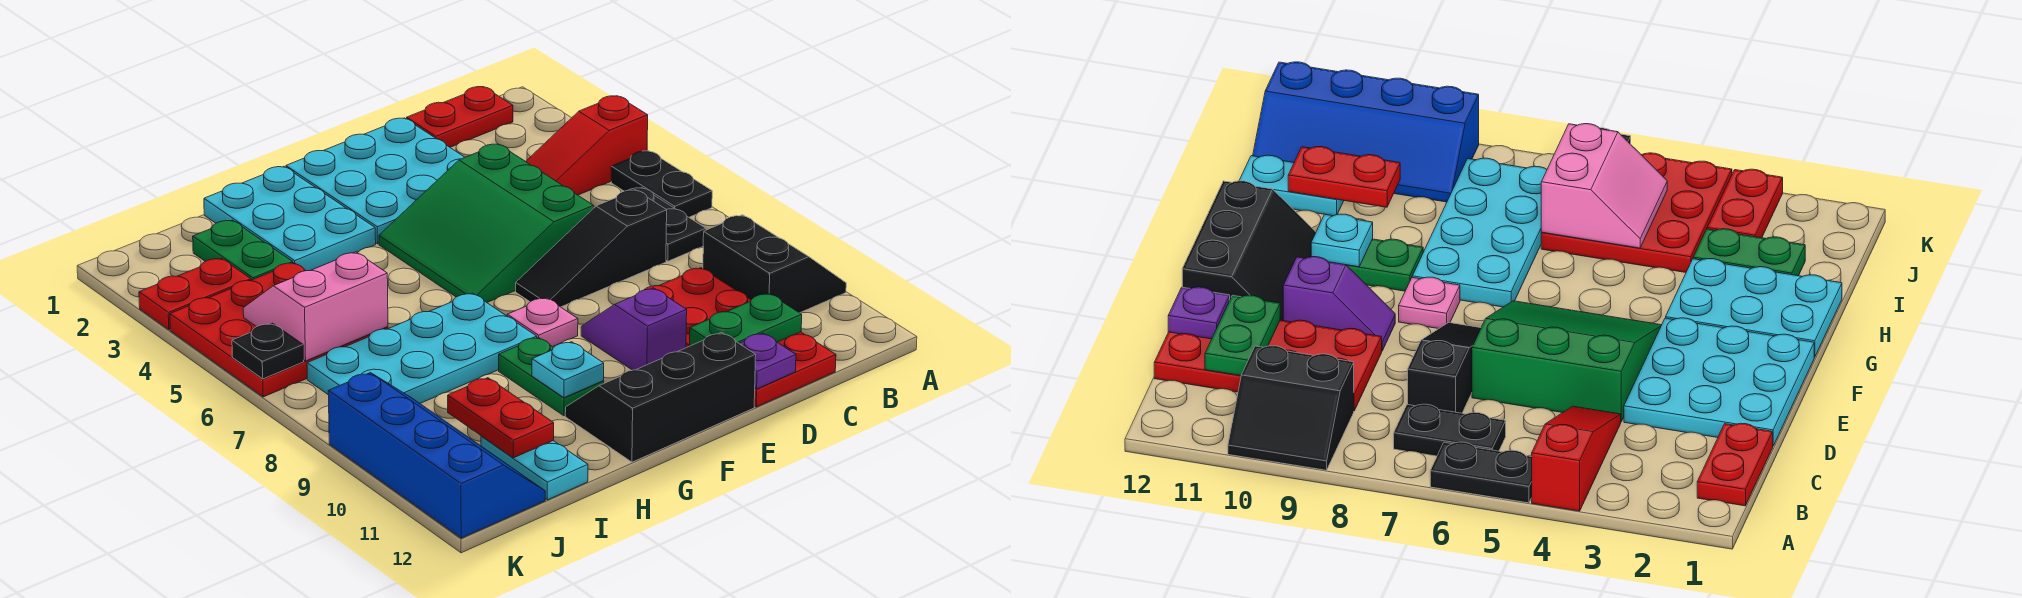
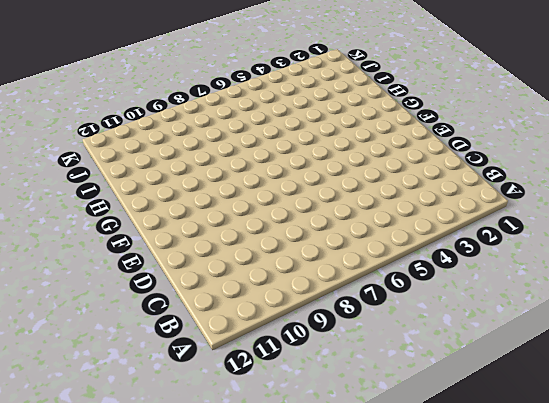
none -> red 1x3 slope [526,96,648,195]
none -> black 1x2 plate [611,151,712,217]
none -> black 2x2 slope [703,215,846,313]

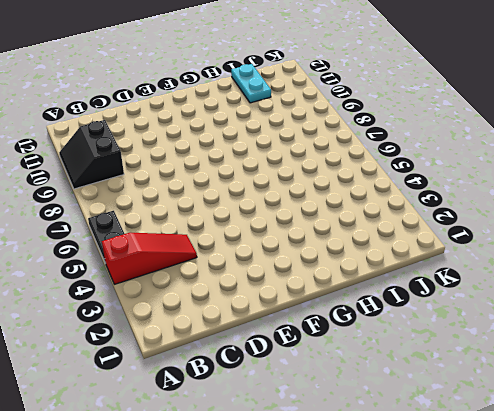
none -> red 1x2 plate [407,87,513,147]
none -> black 1x2 plate [630,188,706,261]
none -> black 1x3 slope [516,190,667,307]

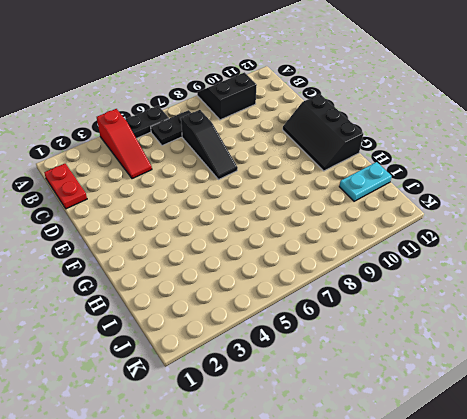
none -> red 2x4 plate [644,268,836,407]
none -> cyan 3x3 plate [286,118,465,244]
none -> green 3x3 slope [379,144,594,302]

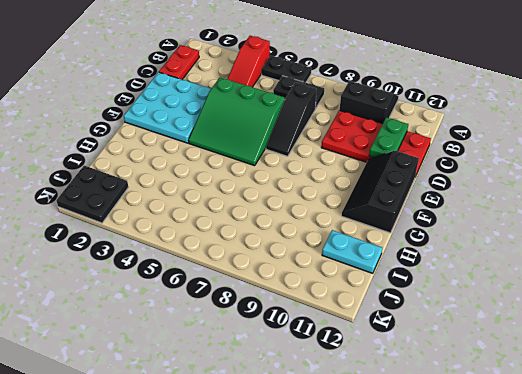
black 2x2 plate [56,165,128,223] -> none
none -> purple 1x2 slope [581,288,687,370]
none -> pink 1x1 plate [507,298,578,347]
none -> cyan 2x3 plate [204,166,376,271]

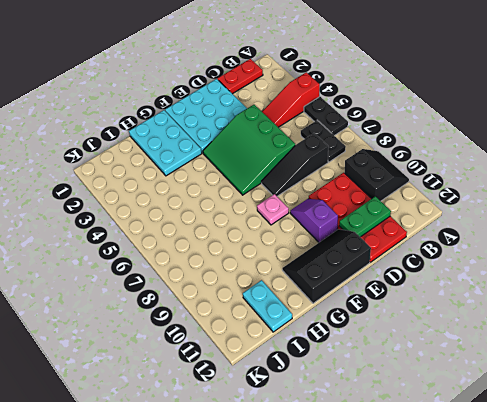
none -> cyan 2x4 plate [307,293,537,403]
none -> green 1x2 plate [499,337,604,416]
none -> green 1x2 plate [193,220,293,280]

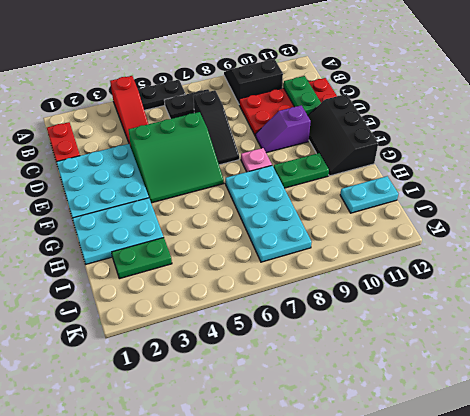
none -> red 3x3 plate [170,263,388,397]
none -> red 1x2 plate [139,258,251,330]
none -> blue 2x4 slope [328,373,545,538]

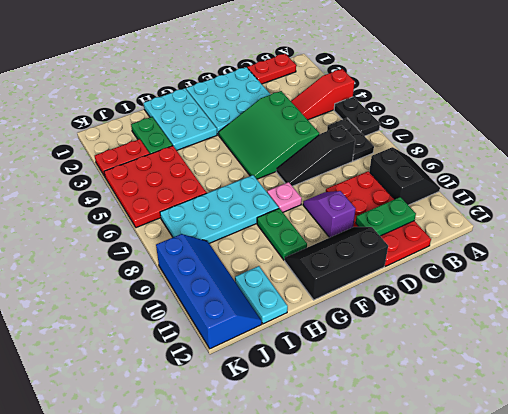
none -> purple 1x1 plate [739,333,796,389]
none -> cyan 1x1 plate [532,342,604,398]
none -> pink 2x2 slope [243,252,388,361]

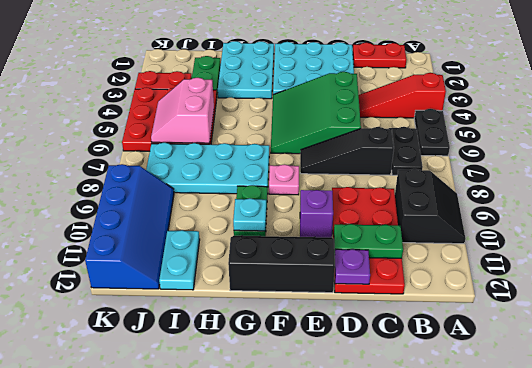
pink 2x2 slope [151,78,214,143] -> pink 2x2 slope turned to [243,252,388,361]
none -> red 1x2 plate [448,378,554,458]
none -> black 1x1 plate [232,323,304,379]

